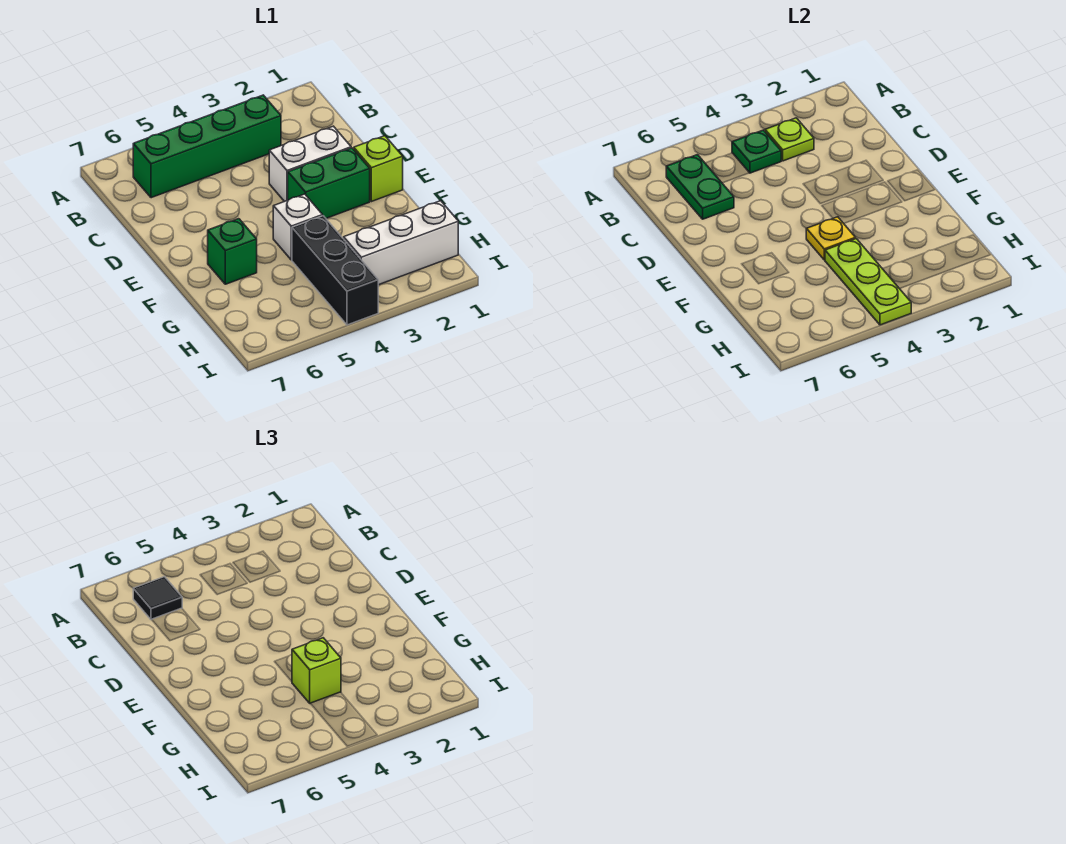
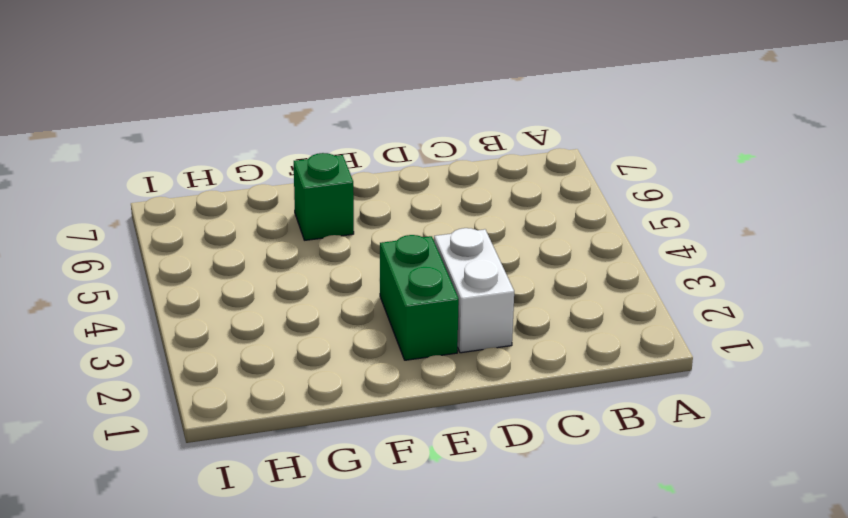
none -> green 1x4 brick [133,95,281,198]
none -> lime 1x1 brick [354,136,403,202]
none -> white 1x1 brick [273,194,323,260]

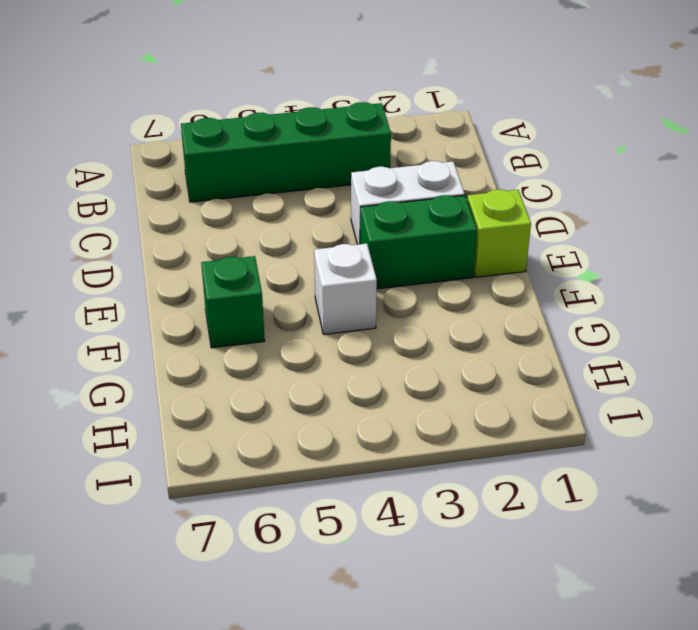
none -> black 1x3 brick [292,216,378,325]
none -> white 1x3 brick [344,201,458,285]
none -> lime 1x1 plate [765,118,814,161]

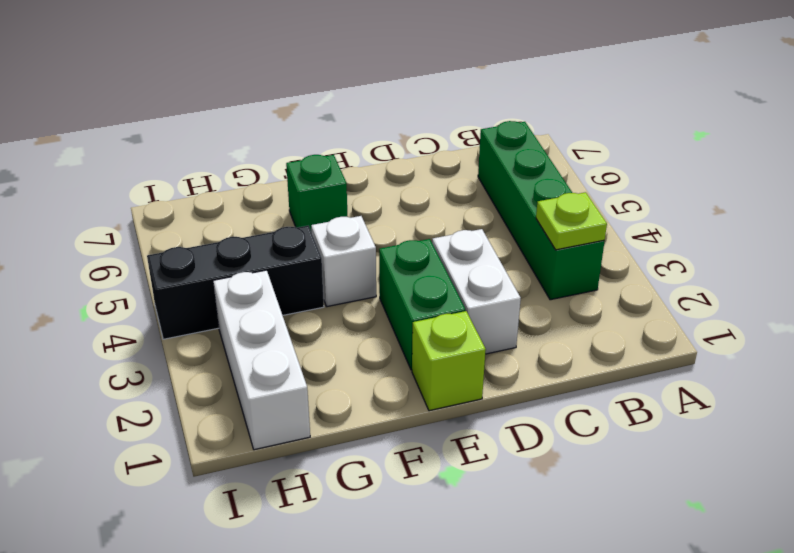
none -> green 1x1 plate [732,130,781,173]
none -> green 1x2 plate [666,155,734,219]
none -> yellow 1x1 plate [806,217,856,260]

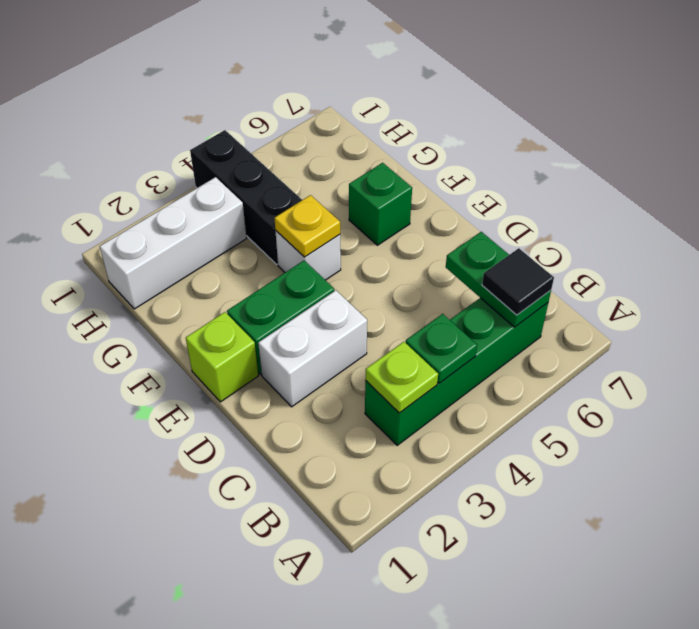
none -> lime 1x3 plate [825,239,911,325]
none -> lime 1x1 brick [292,638,341,703]

